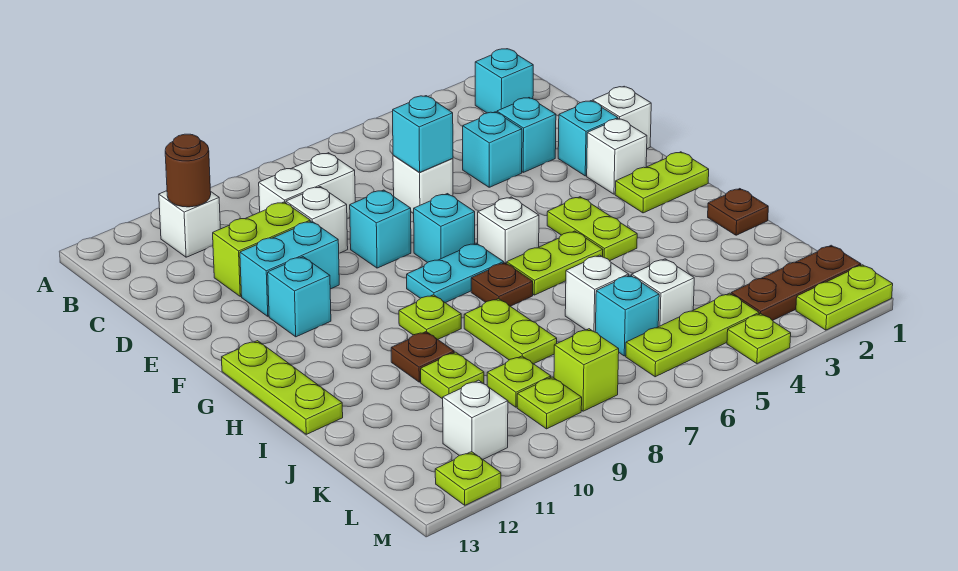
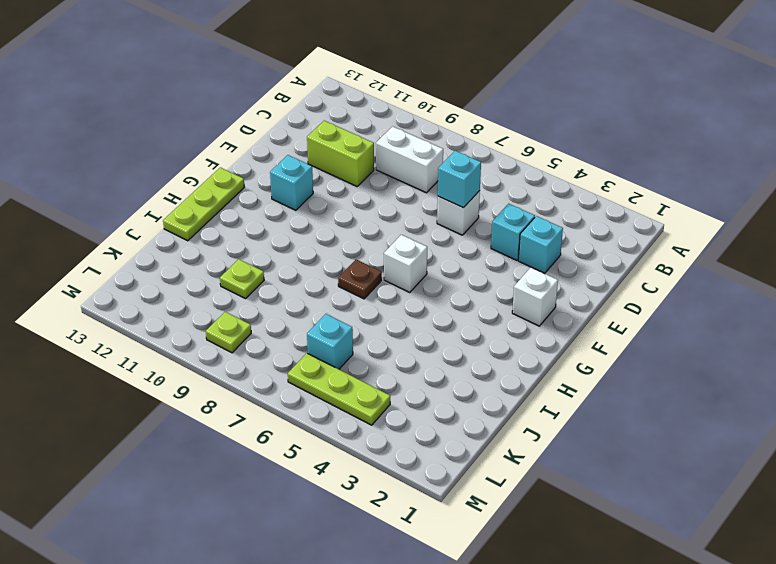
none -> cyan 1x1 brick [475,49,533,113]
none -> white 1x1 brick [159,191,220,257]
none -> white 1x1 brick [286,187,348,253]
none -> white 1x1 brick [592,86,651,149]

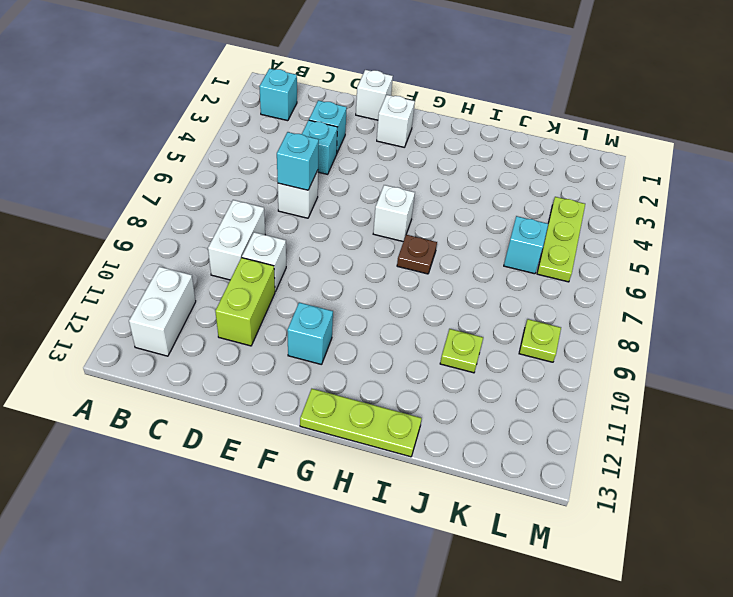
white 1x2 brick [129,267,196,356] -> white 1x1 brick [159,191,220,257]
none -> cyan 1x1 brick [558,101,618,176]
none -> cyan 1x1 brick [350,190,411,268]
none -> cyan 1x2 brick [240,221,339,316]
none -> cyan 1x1 brick [414,194,475,263]

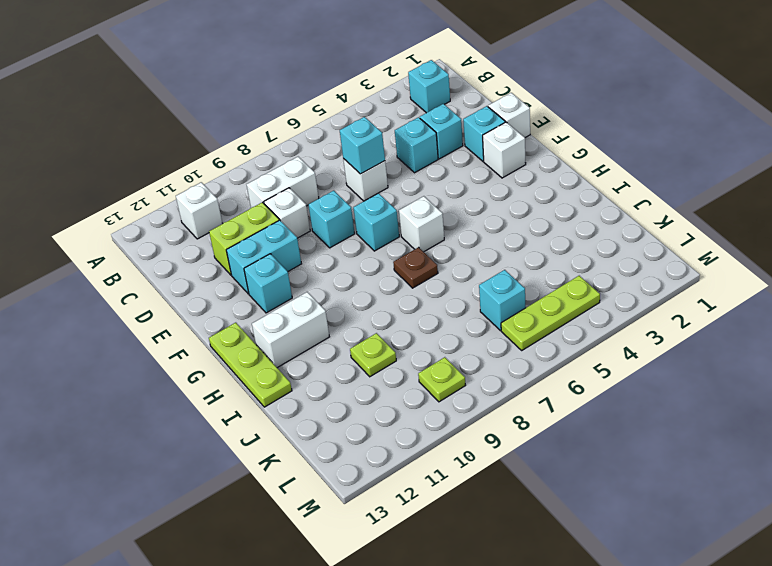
white 1x2 brick [252,292,329,368] -> none
none -> lime 1x2 plate [615,152,709,213]
none -> lime 1x2 plate [547,197,637,261]
none -> cyan 1x2 plate [407,243,504,303]
none -> lime 1x2 plate [507,231,603,295]

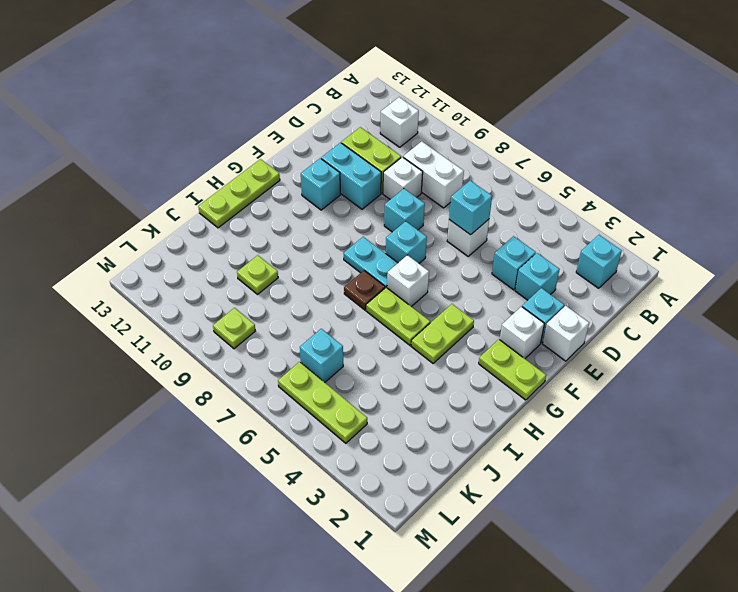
none -> lime 1x1 plate [399,295,461,339]
none -> brown 1x1 plate [708,189,768,235]
none -> lime 1x2 plate [464,299,557,364]
none -> brown 1x1 plate [391,332,454,382]

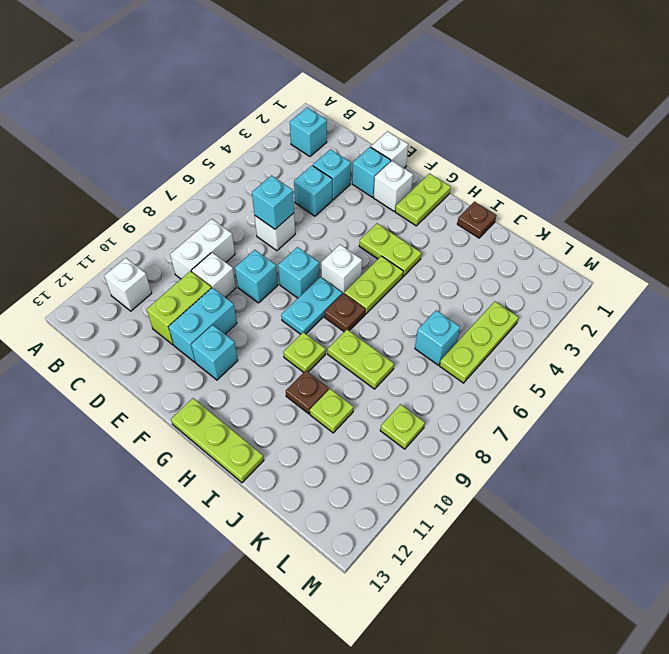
none -> white 1x1 brick [565,255,629,332]
none -> white 1x1 brick [632,259,694,327]
none -> lime 1x1 plate [487,356,551,407]
none -> brown 1x3 plate [731,245,861,321]

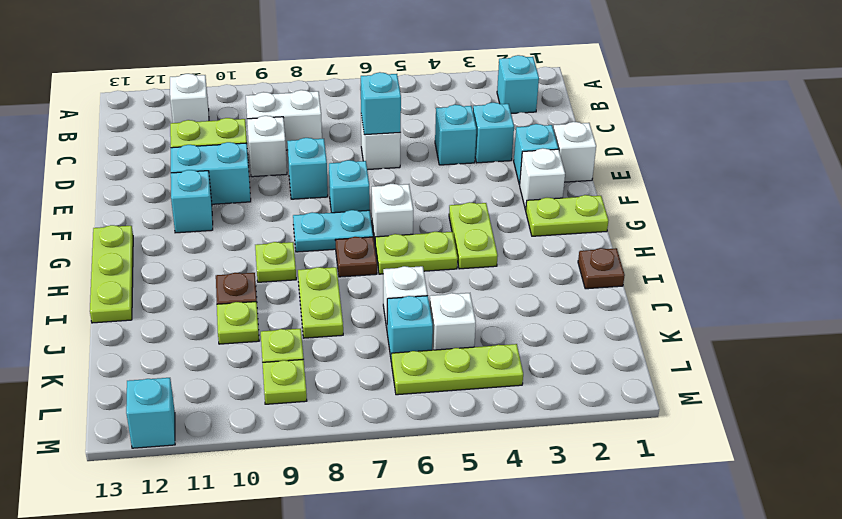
cyan 1x1 brick [126,378,175,448] -> lime 1x1 plate [435,452,501,505]
none -> brown 1x3 plate [731,245,861,321]
none -> lime 1x1 brick [554,329,619,411]
none -> white 1x1 brick [443,380,508,459]
none -> lime 1x2 plate [796,265,893,330]

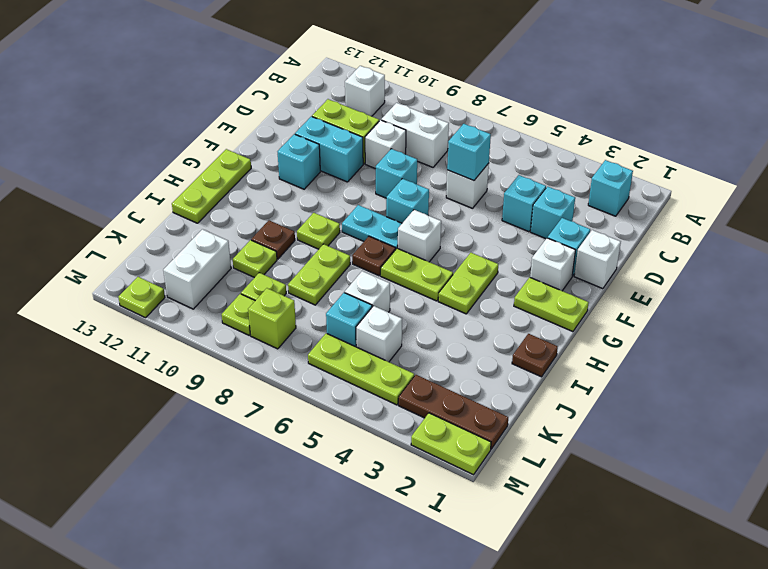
white 1x2 brick [163,229,231,309] -> white 1x1 brick [443,380,508,459]
none -> lime 1x1 plate [727,313,791,364]
none -> brown 1x1 round brick [165,134,211,207]

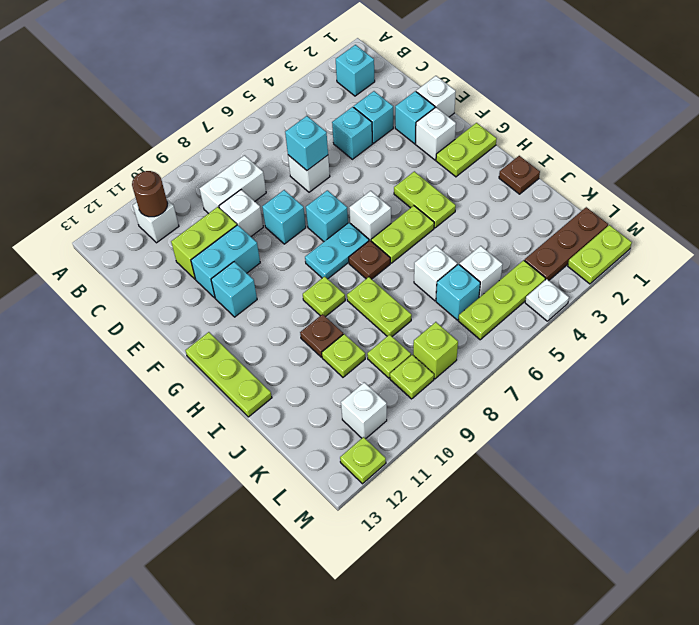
white 1x1 plate [525,279,569,321] -> lime 1x1 plate [727,313,791,364]

